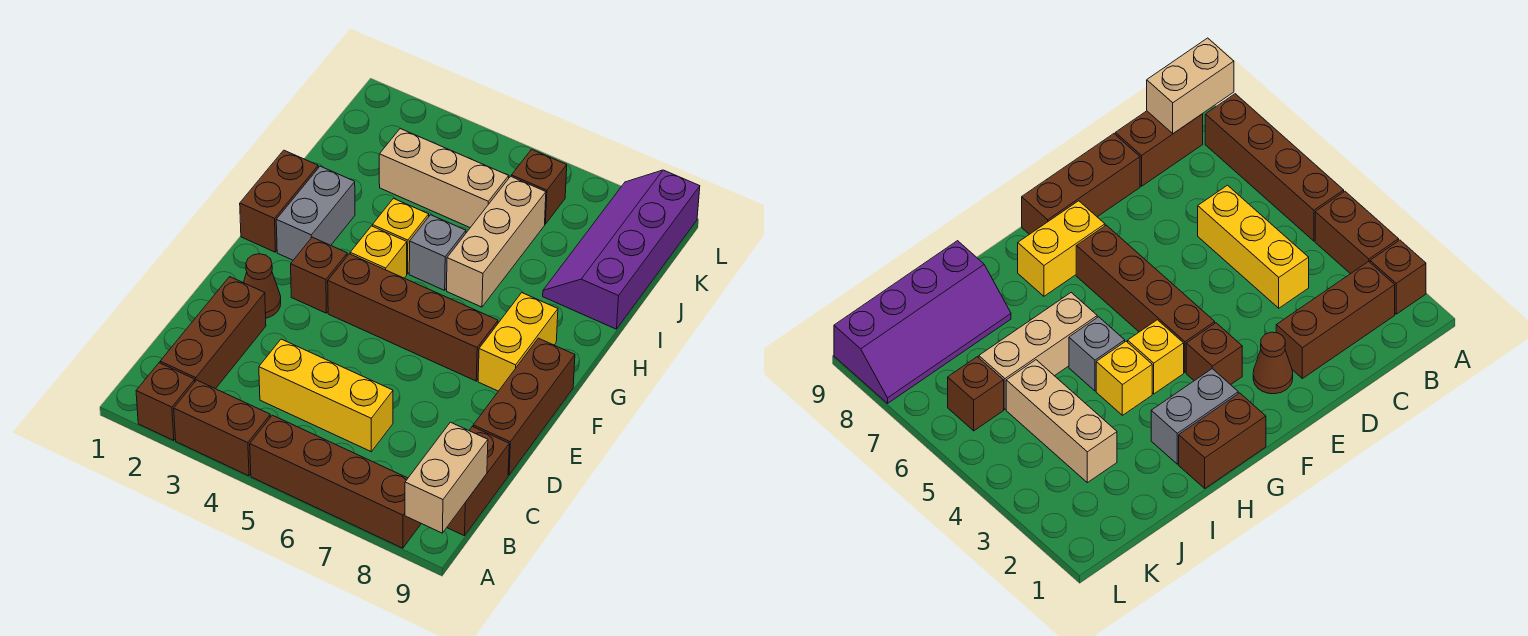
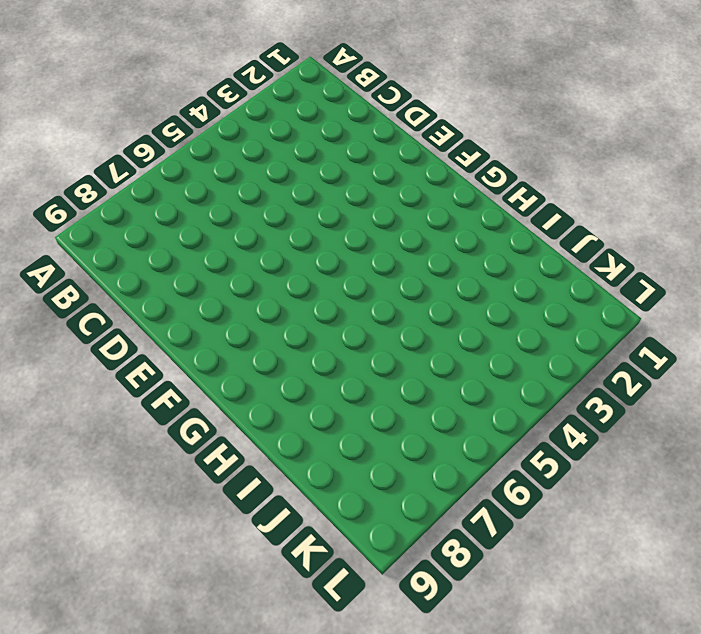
none -> brown 1x1 brick [136,363,195,441]
none -> brown 1x2 brick [174,380,270,476]
none -> brown 1x4 brick [250,415,421,548]

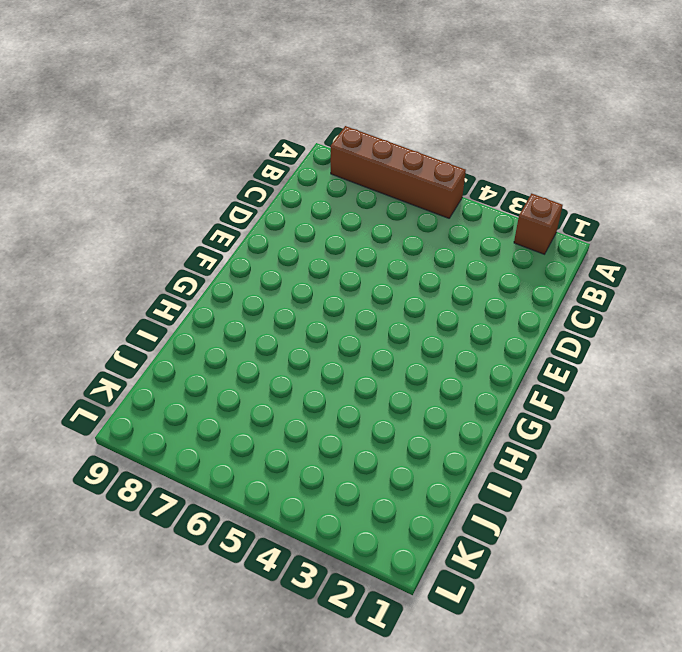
none -> brown 1x2 brick [174,380,270,476]
none -> brown 1x3 brick [160,277,266,389]
none -> brown 1x2 brick [447,426,509,536]

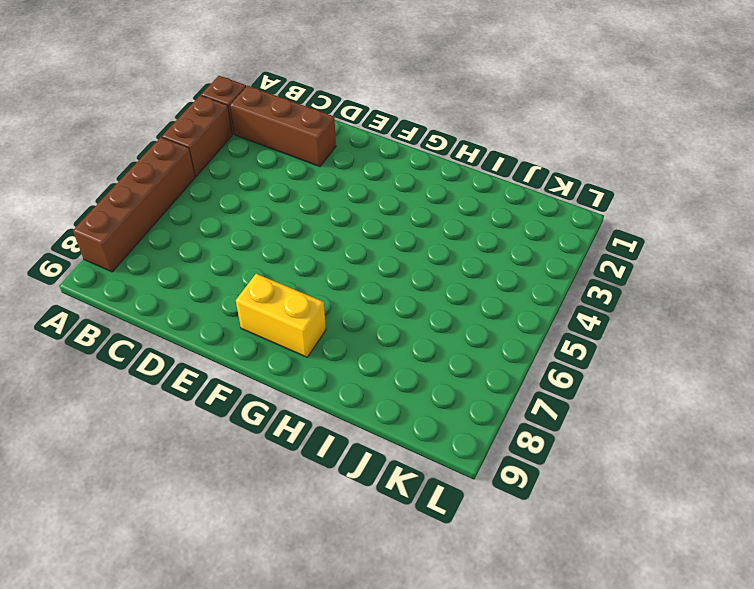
none -> brown 1x2 brick [447,426,509,536]
none -> yellow 1x3 brick [259,339,393,452]
none -> brown 1x3 brick [473,338,575,475]

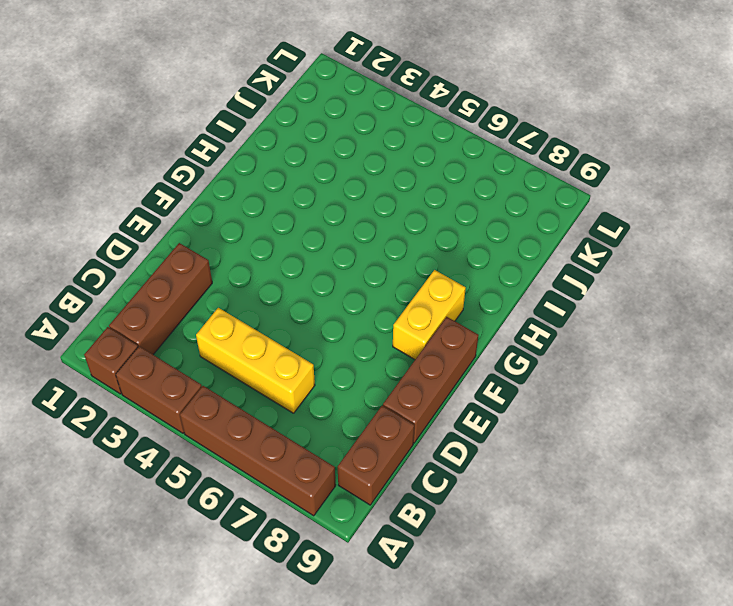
none -> brown 1x1 cone [244,254,281,318]
none -> brown 1x1 brick [291,237,347,313]
none -> brown 1x4 brick [328,254,498,381]

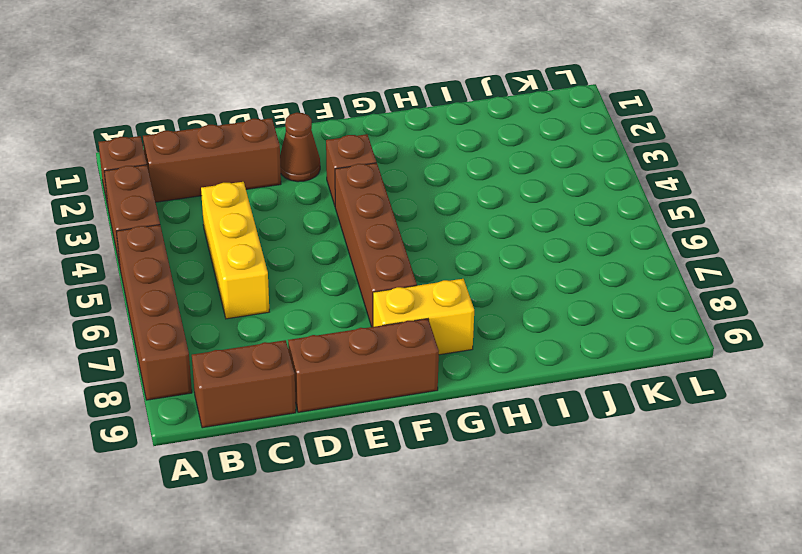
none -> brown 1x2 brick [240,150,318,252]
none -> grey 1x2 brick [276,166,355,260]
none -> yellow 1x1 brick [350,226,407,278]

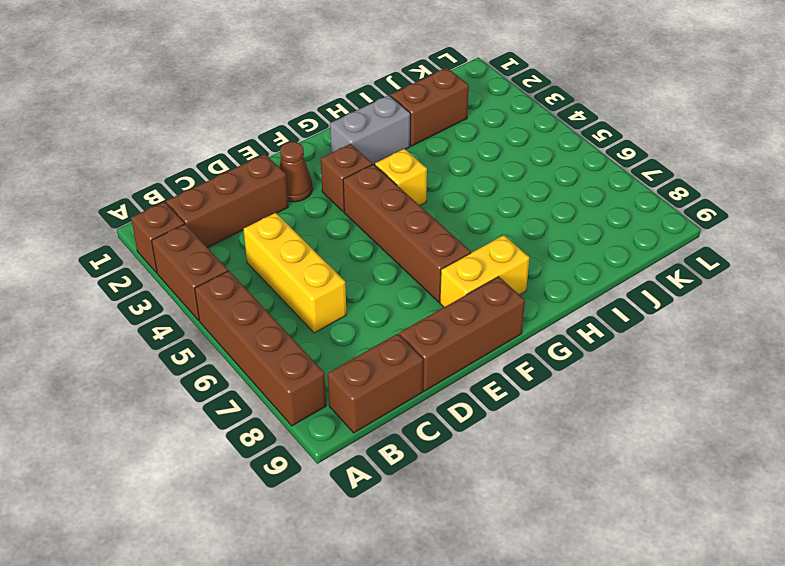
brown 1x2 brick [390,68,469,146] -> brown 1x2 brick moved to [240,150,318,252]
none -> yellow 1x1 brick [372,199,429,274]
none -> grey 1x1 brick [409,215,466,290]
none -> tan 1x3 brick [447,176,546,307]

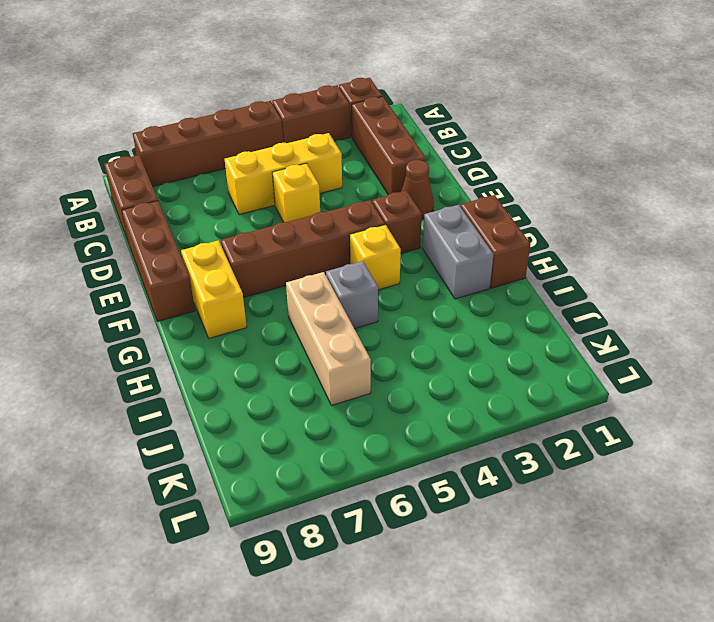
yellow 1x1 brick [272,163,320,222] -> yellow 1x1 brick moved to [372,199,429,274]
none -> purple 2x4 slope [543,170,700,329]
none -> tan 1x3 brick [379,128,509,228]
none -> brown 1x1 brick [511,149,567,224]

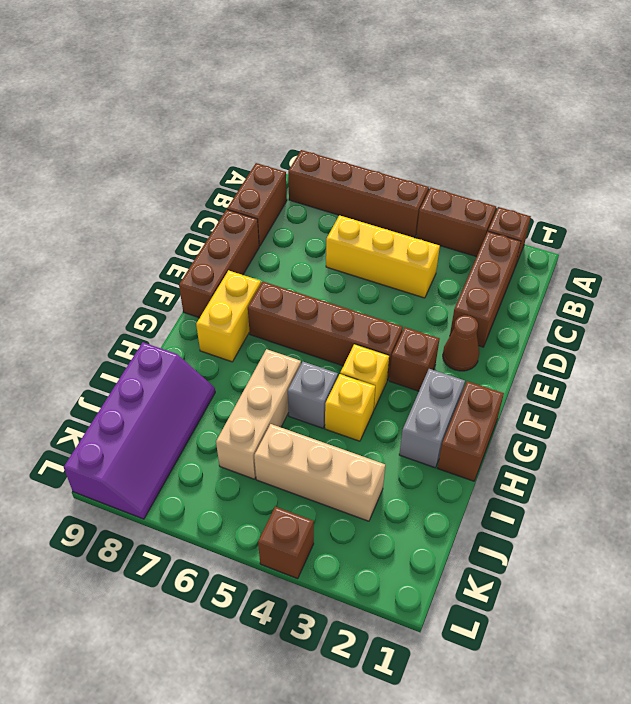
brown 1x1 brick [258,507,314,579] -> brown 1x1 brick moved to [511,149,567,224]
none -> tan 1x2 brick [405,422,488,533]

